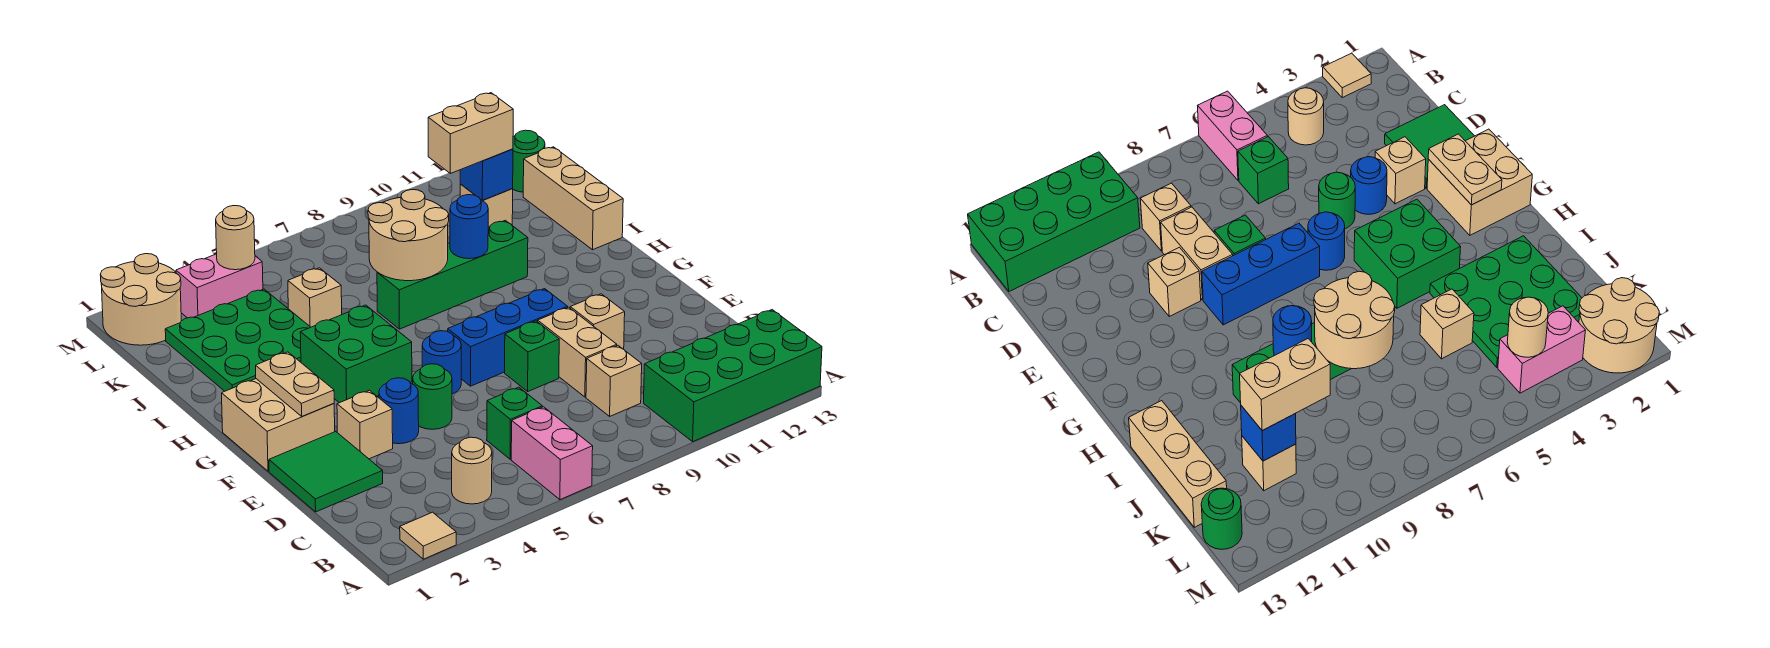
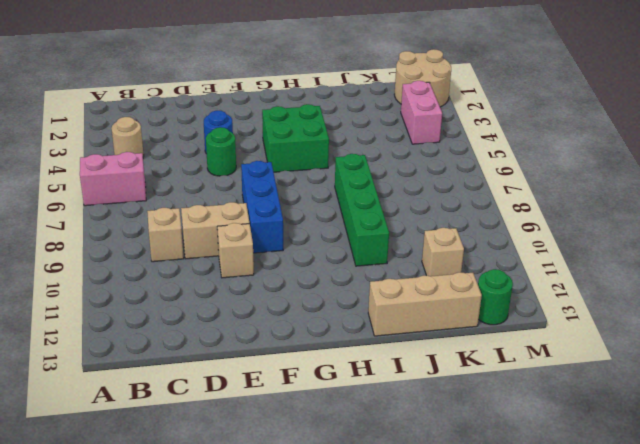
none -> tan 1x1 tile [400,512,456,559]
none -> green 2x4 brick [644,310,822,442]
none -> green 1x1 brick [487,387,542,459]
none -> green 2x2 tile [269,432,383,512]

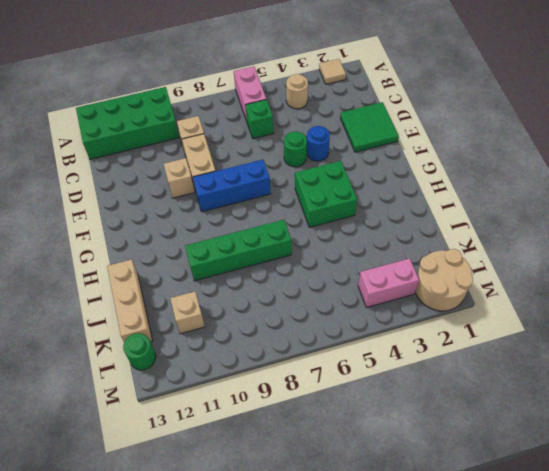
none -> tan 1x1 brick [337,390,393,459]
none -> green 1x1 brick [505,321,559,391]
none -> tan 2x2 brick [222,379,335,471]
none -> blue 1x1 round brick [422,331,461,394]

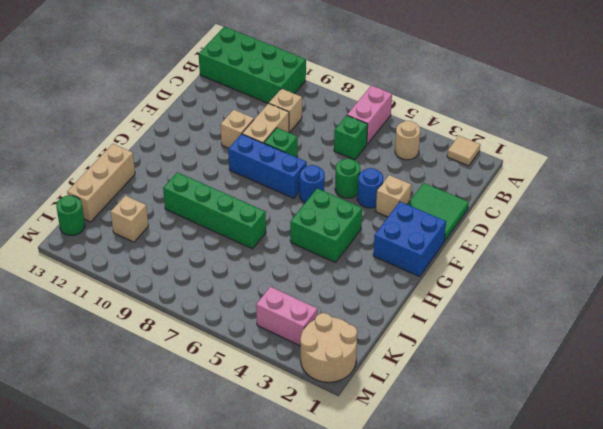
blue 2x2 brick [373,202,446,276] -> tan 2x2 brick [222,379,335,471]
none -> green 3x3 plate [165,289,311,391]
none -> tan 1x1 brick [288,268,342,327]
none -> tan 1x2 plate [256,352,334,416]
none -> tan 2x2 round brick [368,190,449,281]

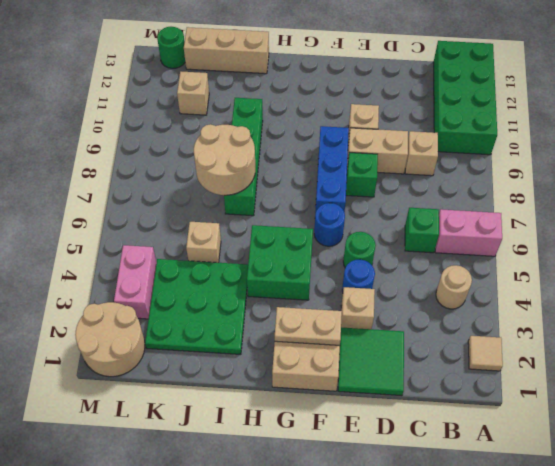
none -> blue 1x1 round brick [450,195,488,259]
none -> blue 1x1 brick [460,149,513,200]
none -> tan 1x1 round brick [216,206,255,270]
none -> tan 1x2 brick [428,93,513,173]

